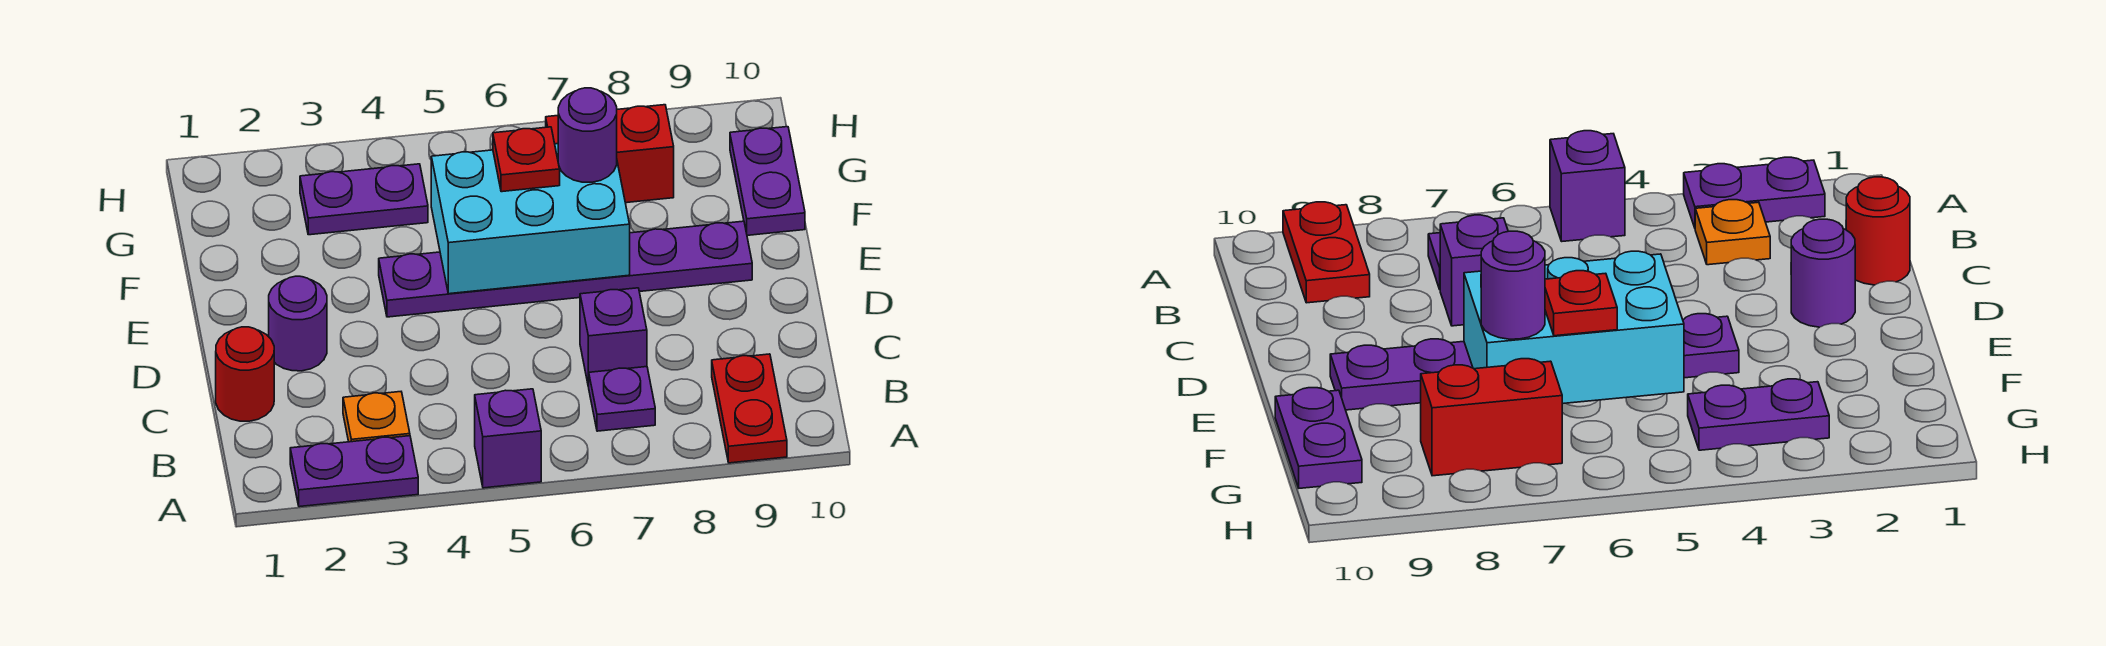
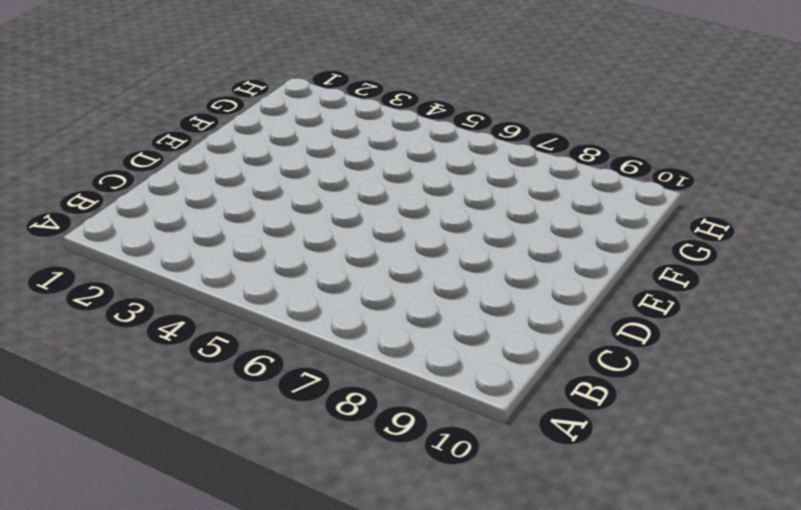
none -> purple 1x2 plate [290,436,418,507]
none -> purple 1x1 brick [475,389,541,488]
none -> red 1x2 plate [712,354,787,463]

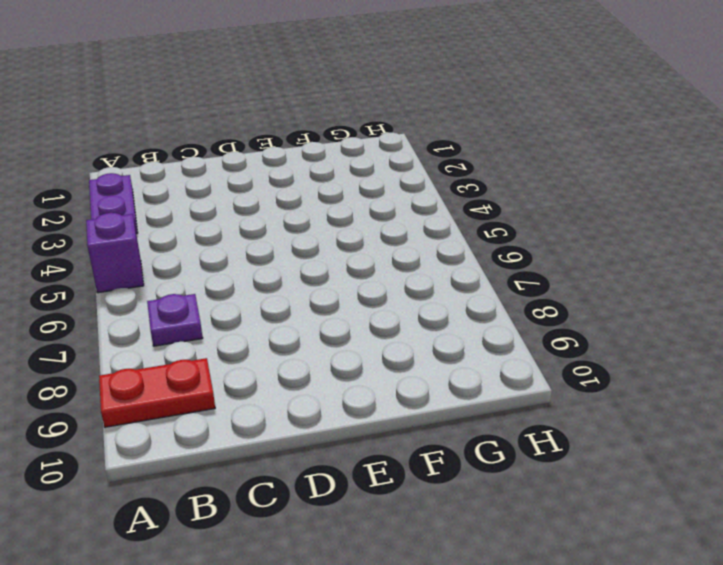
none -> orange 1x1 plate [343,392,410,442]
none -> red 1x1 round brick [216,327,274,421]
none -> purple 1x1 brick [580,288,647,387]

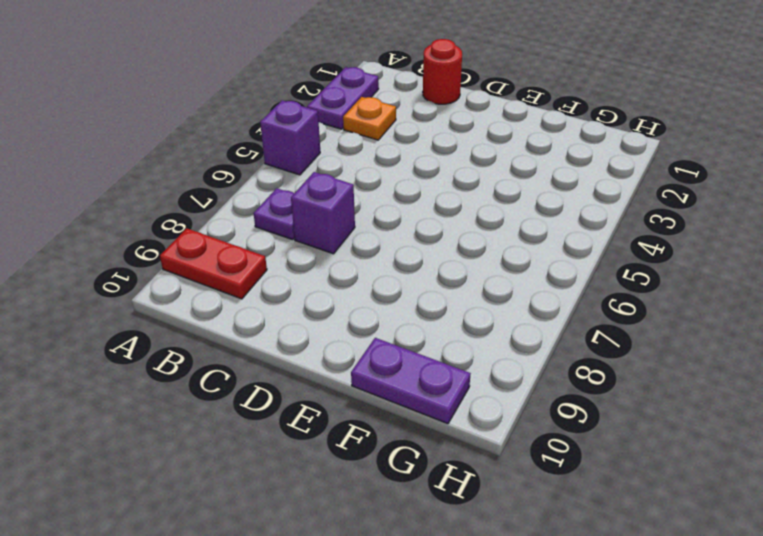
none -> purple 1x1 round brick [269,276,327,371]
none -> purple 1x6 plate [379,221,752,317]
none -> purple 1x2 plate [300,164,428,235]

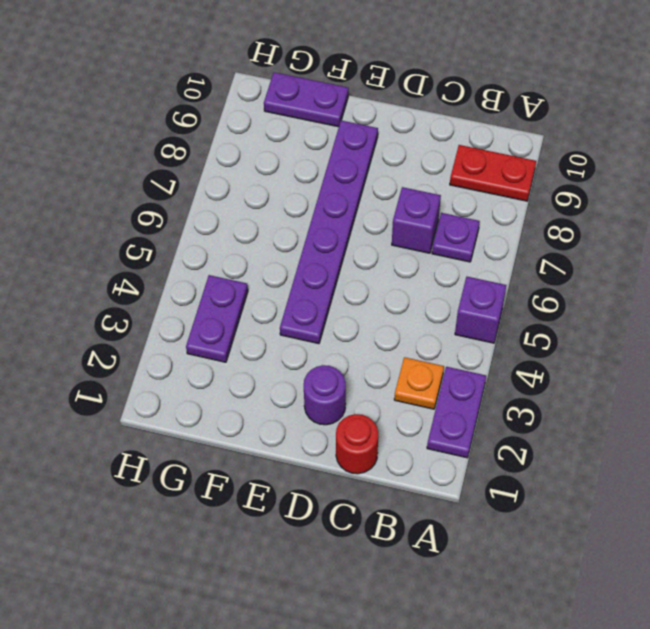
none -> red 1x2 brick [546,105,674,203]
none -> cyan 2x3 brick [431,143,630,294]
none -> red 1x1 plate [493,127,560,192]

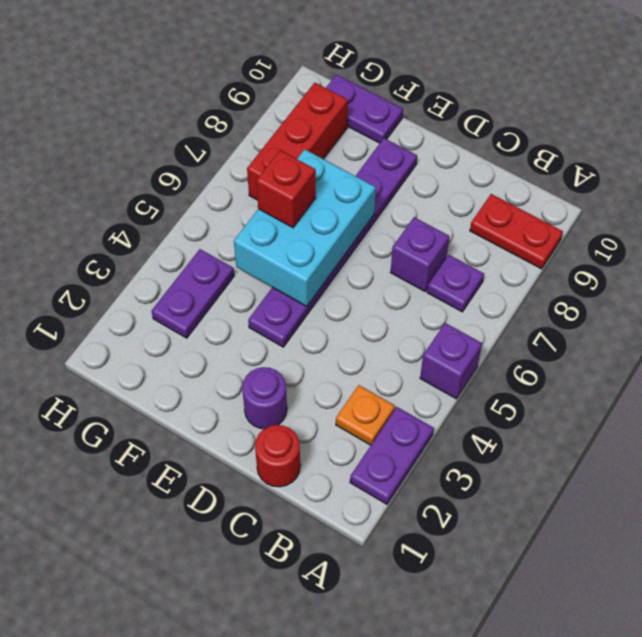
red 1x1 brick [256,150,316,228] -> red 1x1 plate [493,127,560,192]
red 1x3 brick [247,83,348,200] -> red 1x2 brick [546,105,674,203]
none -> purple 1x1 round brick [558,88,617,182]

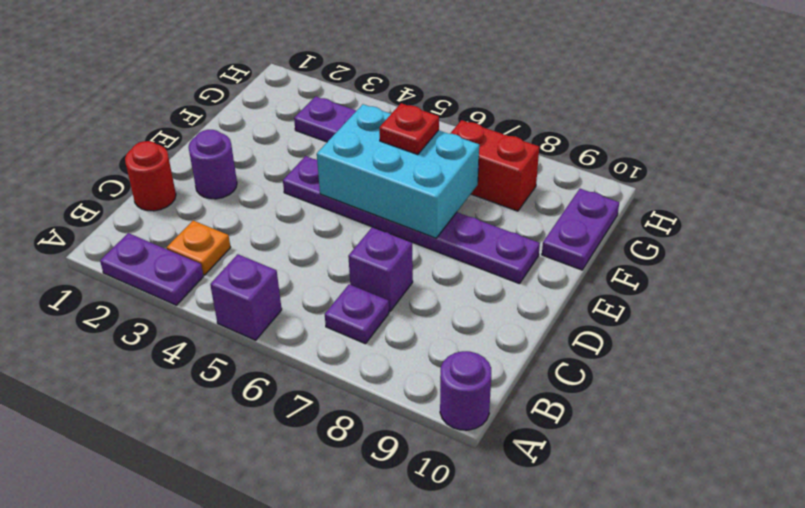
purple 1x1 round brick [440,351,491,430] -> purple 1x1 round brick moved to [558,88,617,182]
none -> red 1x2 plate [712,354,787,463]

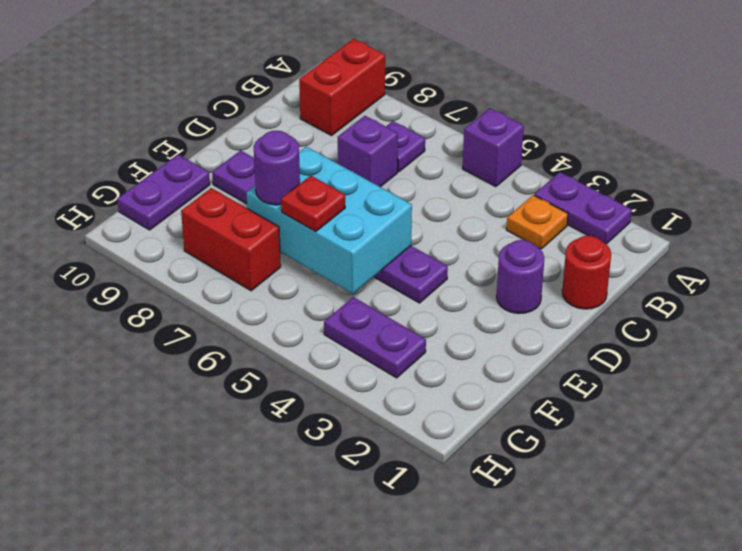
red 1x2 brick [299,39,385,136] -> red 1x2 plate [712,354,787,463]

